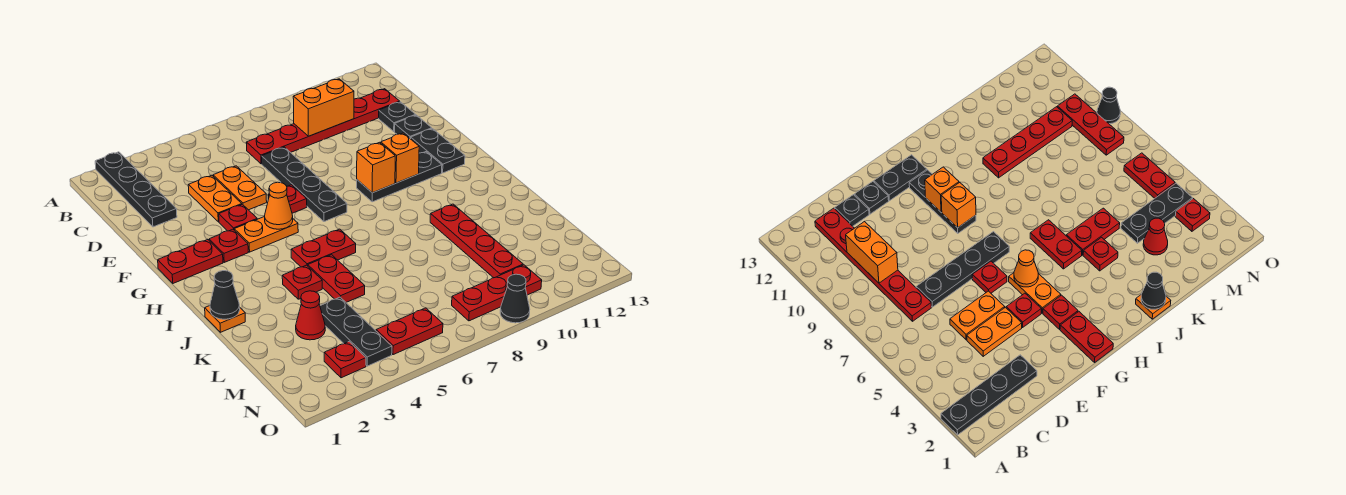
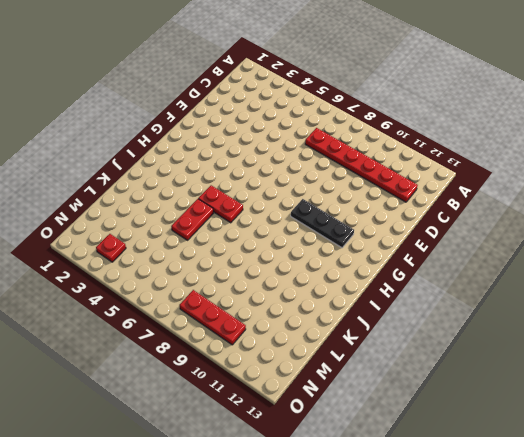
none -> black 1x4 plate [95,152,177,227]
none -> orange 1x2 plate [188,175,242,222]
none -> orange 1x2 plate [213,166,267,210]
none -> black 1x4 plate [262,147,347,222]

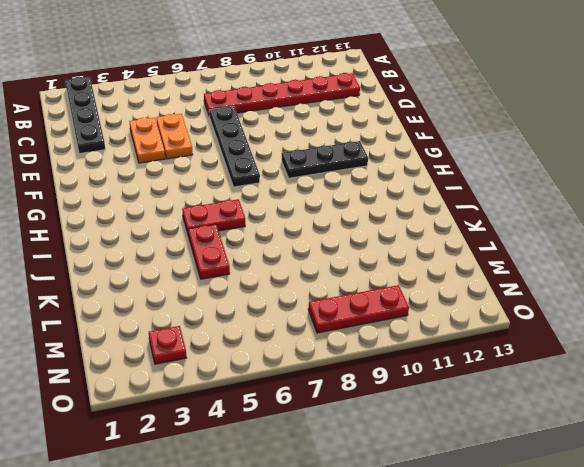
none -> black 1x1 plate [379,102,415,131]
none -> black 1x1 plate [395,115,432,139]
none -> red 1x1 plate [219,204,257,231]
none -> red 1x1 plate [268,185,307,213]

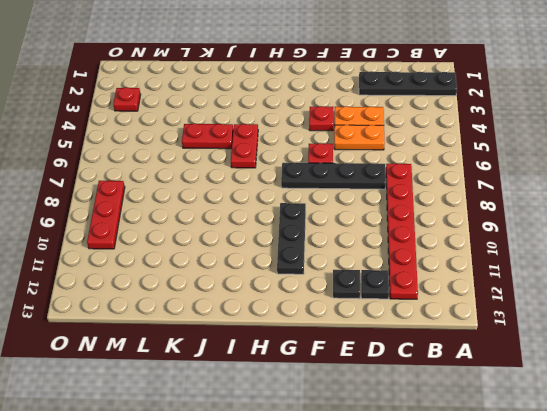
none -> black 1x2 plate [411,129,465,173]
none -> red 1x2 plate [158,240,223,283]
none -> red 1x1 plate [209,229,248,262]
none -> orange 1x2 plate [234,217,298,252]

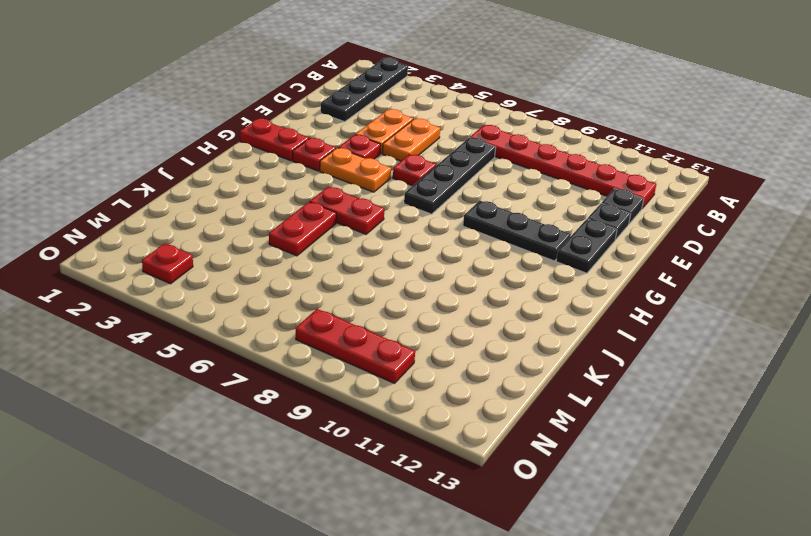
none -> orange 1x1 plate [205,306,245,332]
none -> red 1x1 plate [282,265,322,299]
none -> red 1x4 plate [430,204,523,278]
none -> red 1x1 cone [296,291,325,340]

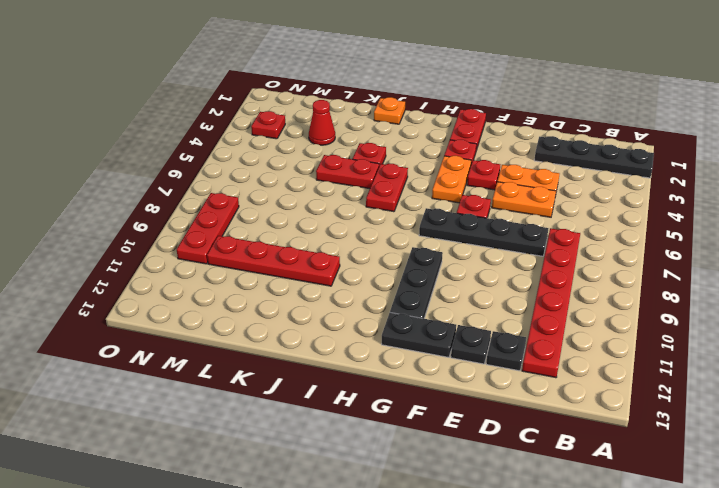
none -> black 1x3 plate [320,297,392,366]
none -> red 1x2 plate [376,308,443,355]
none -> black 1x1 cone [500,274,530,323]
none -> orange 1x2 brick [293,79,354,136]

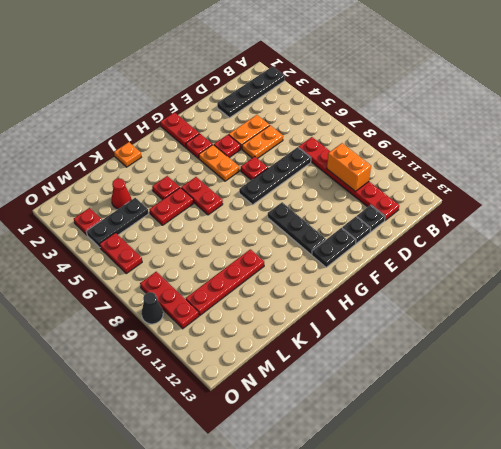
none -> orange 1x1 cone [265,182,293,229]
none -> orange 1x1 brick [357,142,395,193]
none -> orange 1x1 brick [381,133,419,183]
none -> black 1x1 cone [210,271,240,319]

